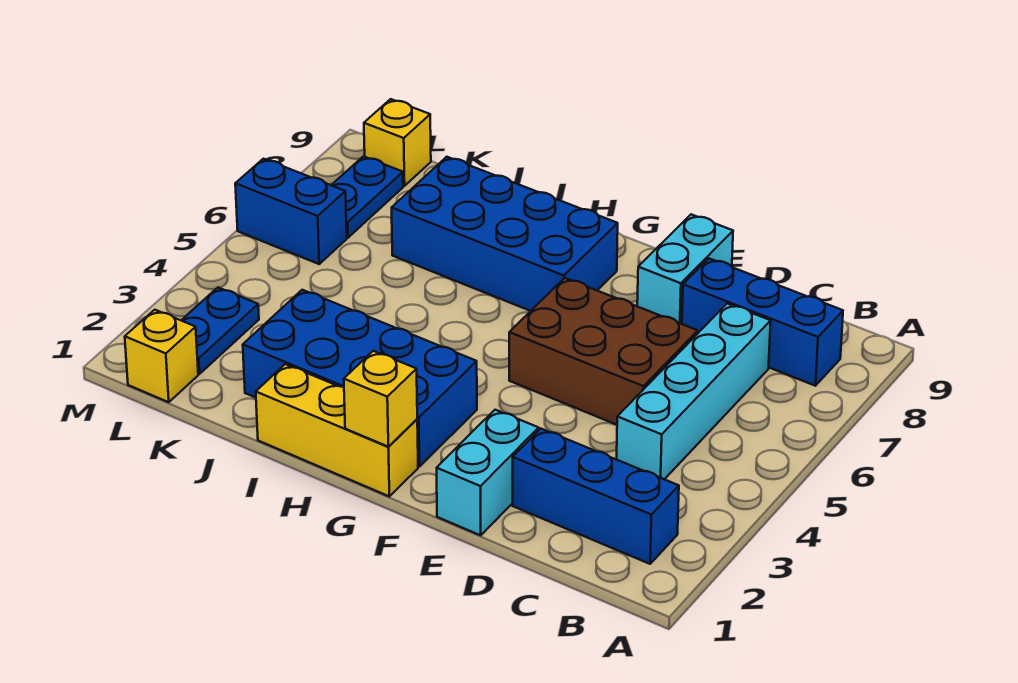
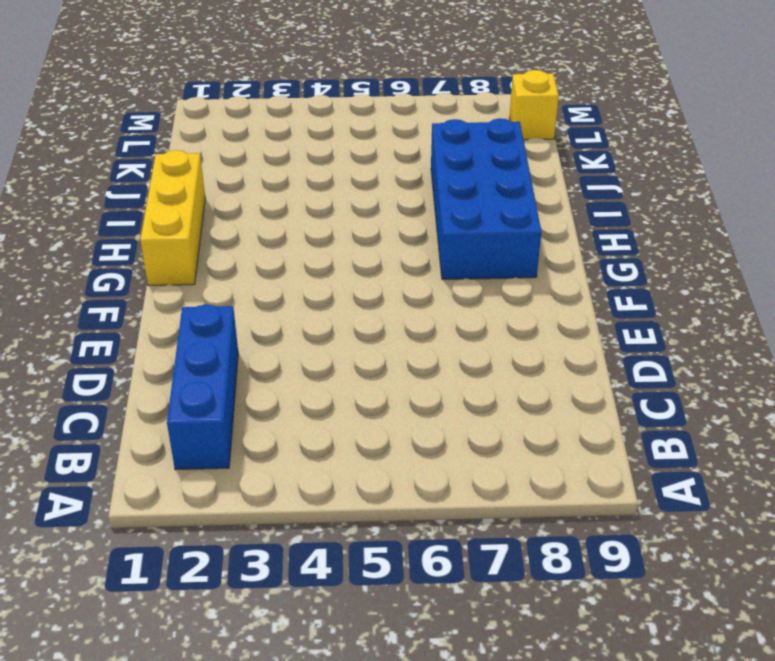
none -> blue 1x3 brick [682,259,843,386]
none -> cyan 1x4 brick [617,303,771,479]
none -> brown 2x3 brick [509,278,698,425]

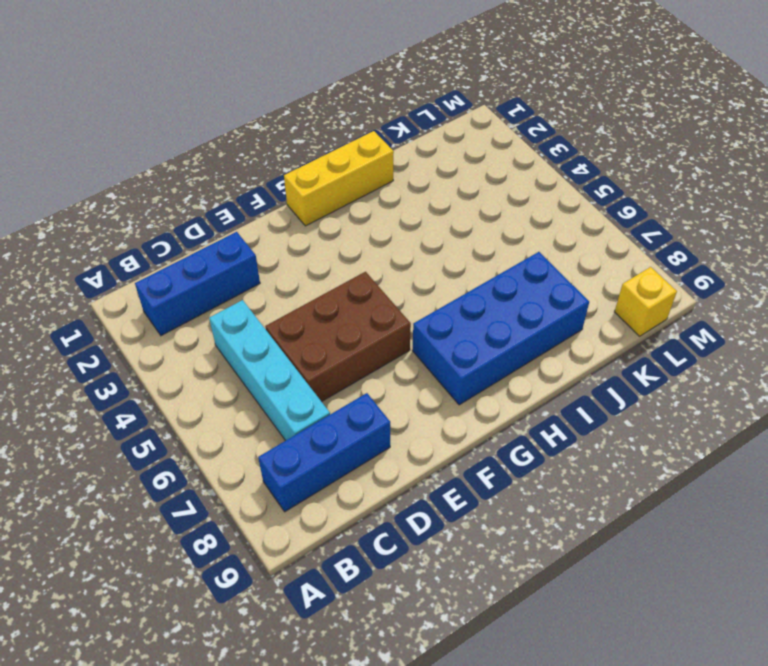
none -> cyan 1x2 brick [437,410,539,535]
none -> cyan 1x2 brick [637,214,733,324]
none -> blue 2x4 brick [243,290,477,467]

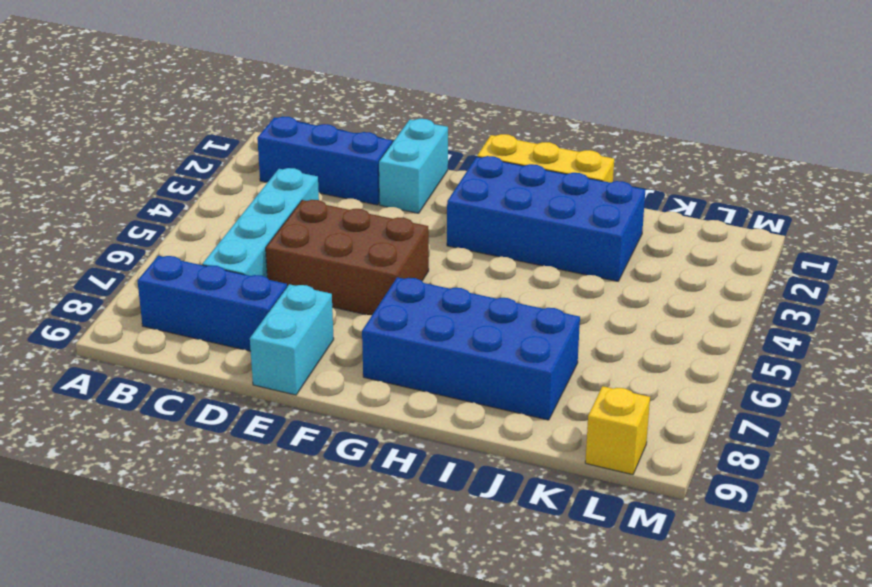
none -> yellow 1x1 brick [125,310,198,402]
none -> blue 1x2 plate [181,288,259,374]
none -> blue 1x2 brick [235,159,347,264]

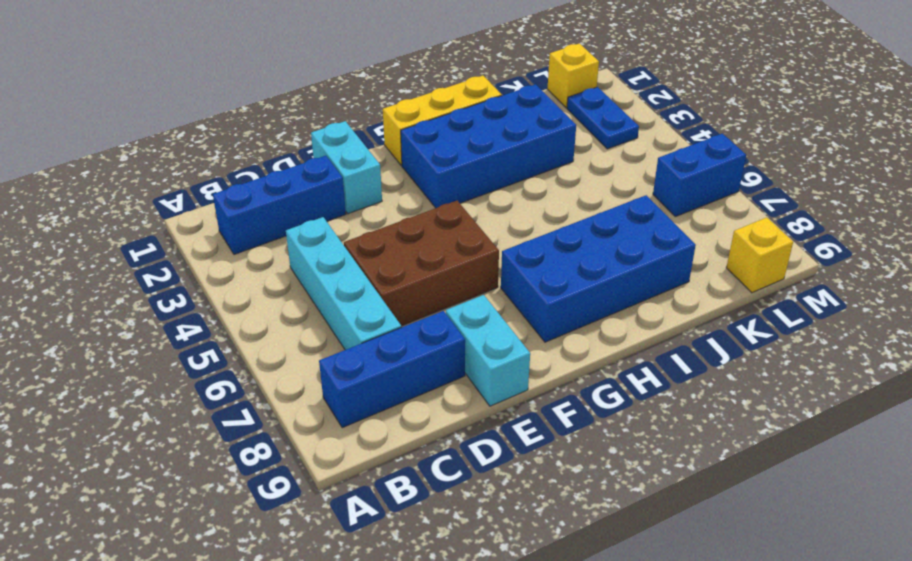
none -> blue 1x2 plate [332,156,403,238]
none -> yellow 1x1 brick [344,351,417,447]

